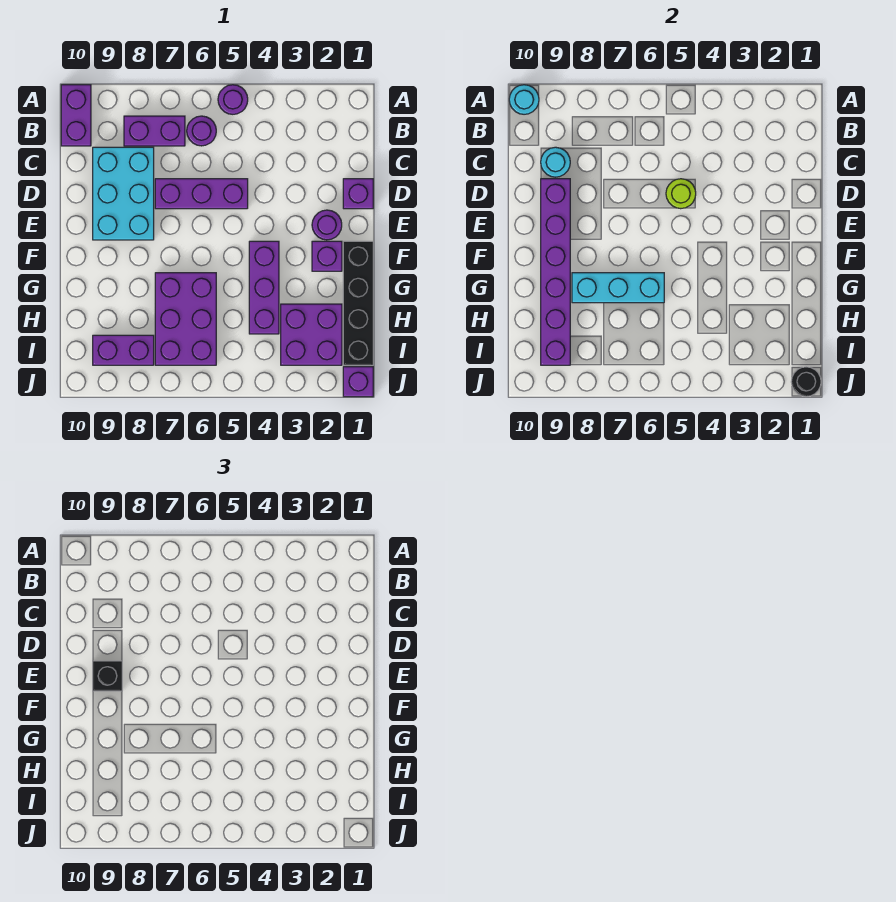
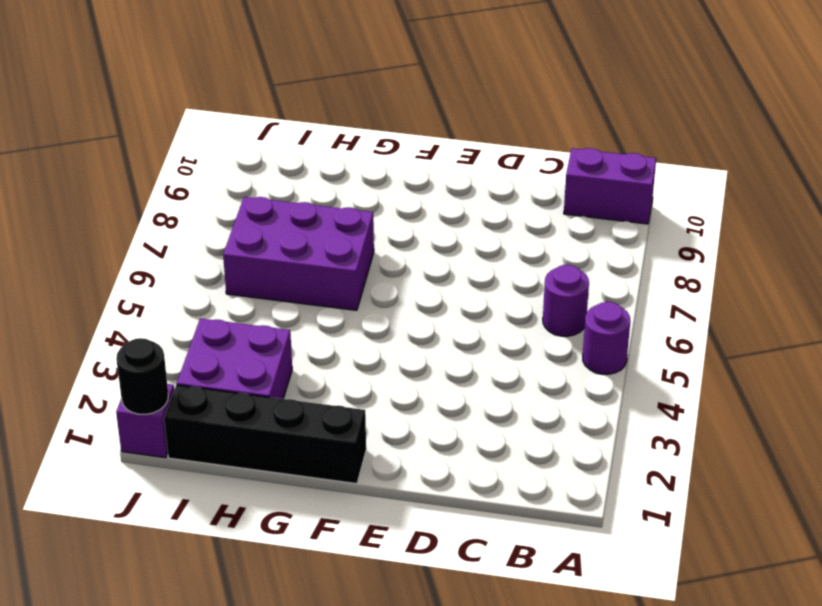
none -> purple 1x2 brick [124,116,185,146]
none -> cyan 2x3 brick [93,147,154,240]
none -> purple 1x1 brick [343,179,373,209]

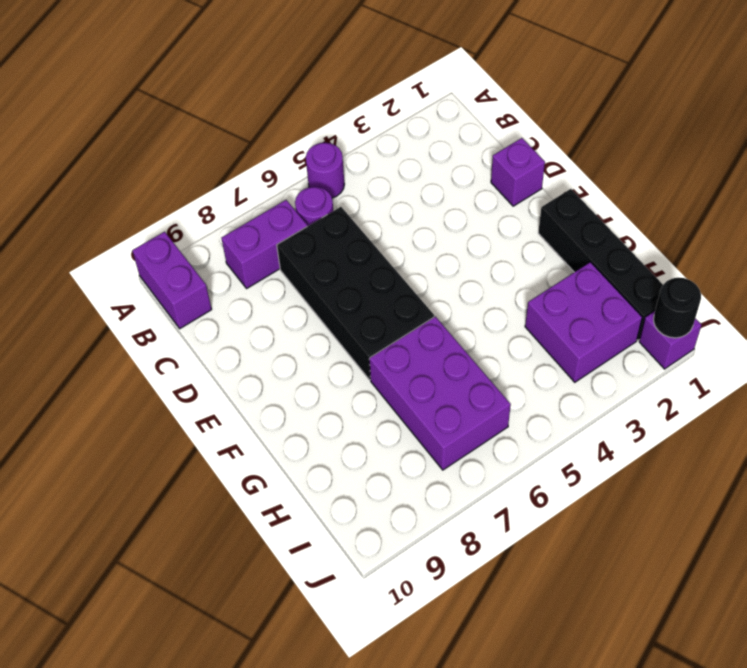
black 2x4 brick [277,207,434,380] -> purple 1x3 brick [155,179,248,209]
none -> cyan 2x3 brick [93,147,154,240]
none -> purple 1x1 round brick [312,210,342,240]
none -> purple 1x1 brick [312,241,342,271]

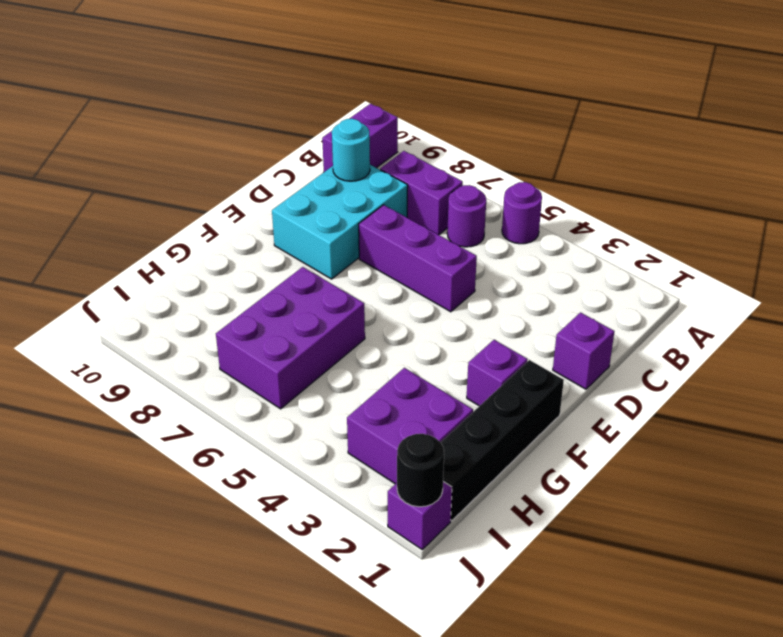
none -> purple 1x1 round brick [312,210,342,240]
none -> purple 1x3 brick [249,241,279,334]
none -> purple 1x2 brick [93,335,154,365]

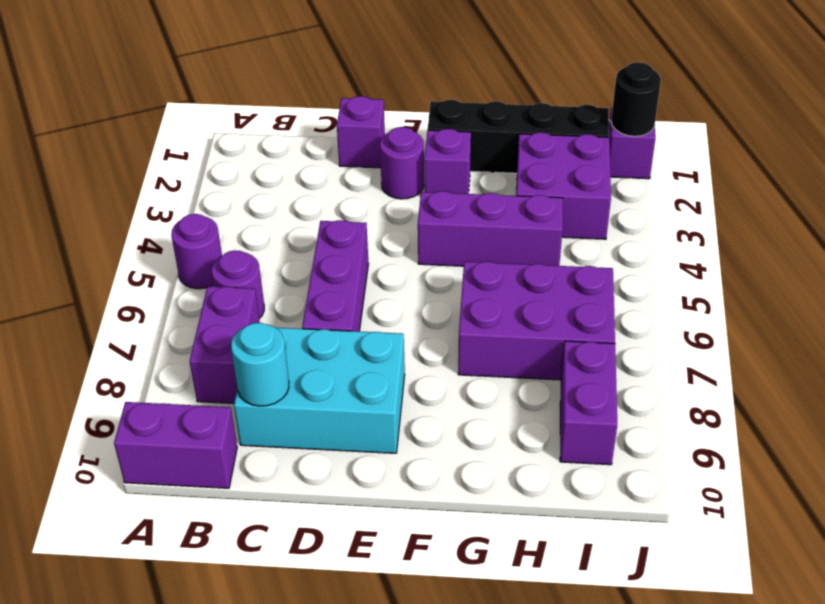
none -> cyan 1x1 round brick [509,85,539,114]
none -> lime 1x1 round brick [666,179,696,209]
none -> purple 1x6 brick [541,179,570,365]

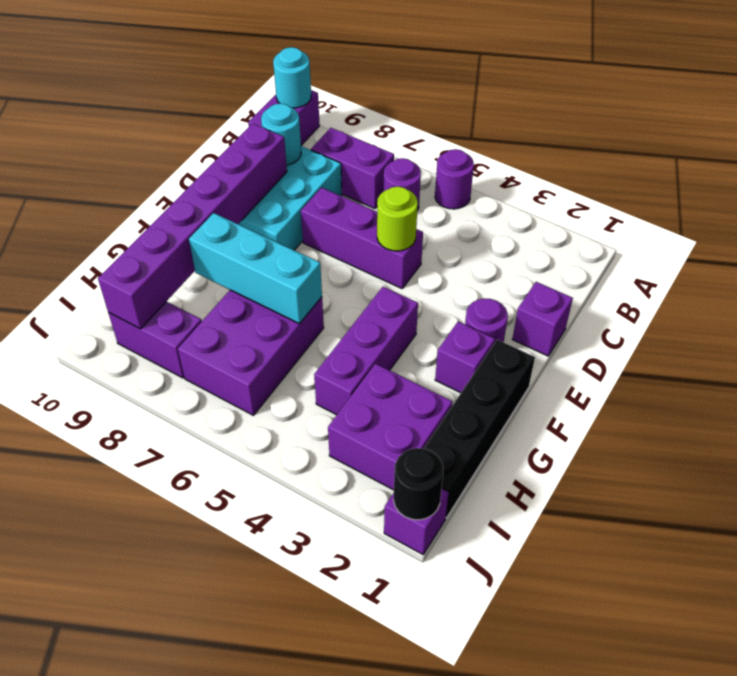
none -> black 1x1 brick [93,661,122,691]

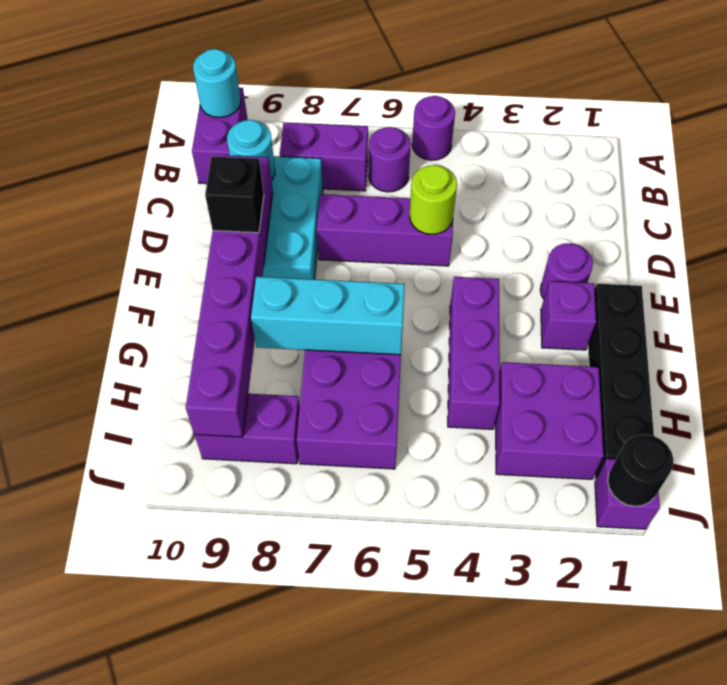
none -> purple 1x1 brick [343,179,373,209]

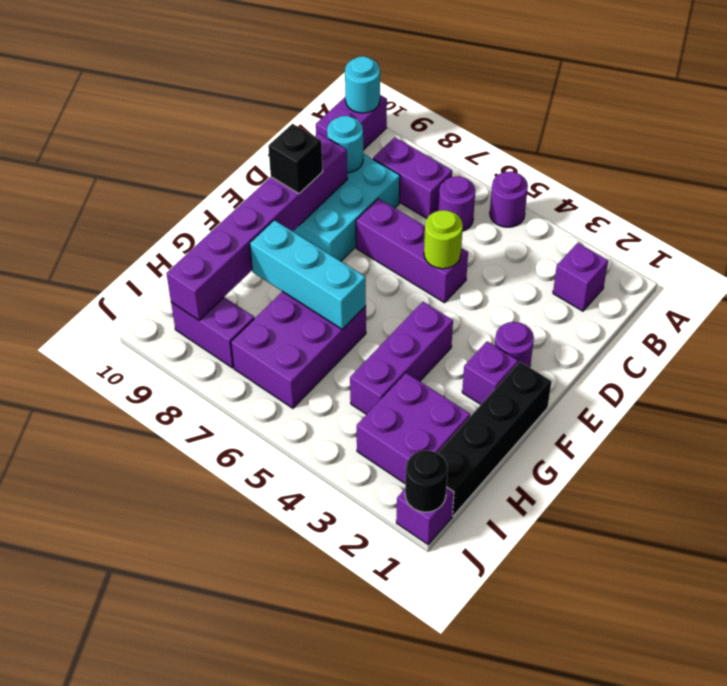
purple 1x1 brick [553,243,608,311] -> purple 1x1 brick moved to [343,179,373,209]

